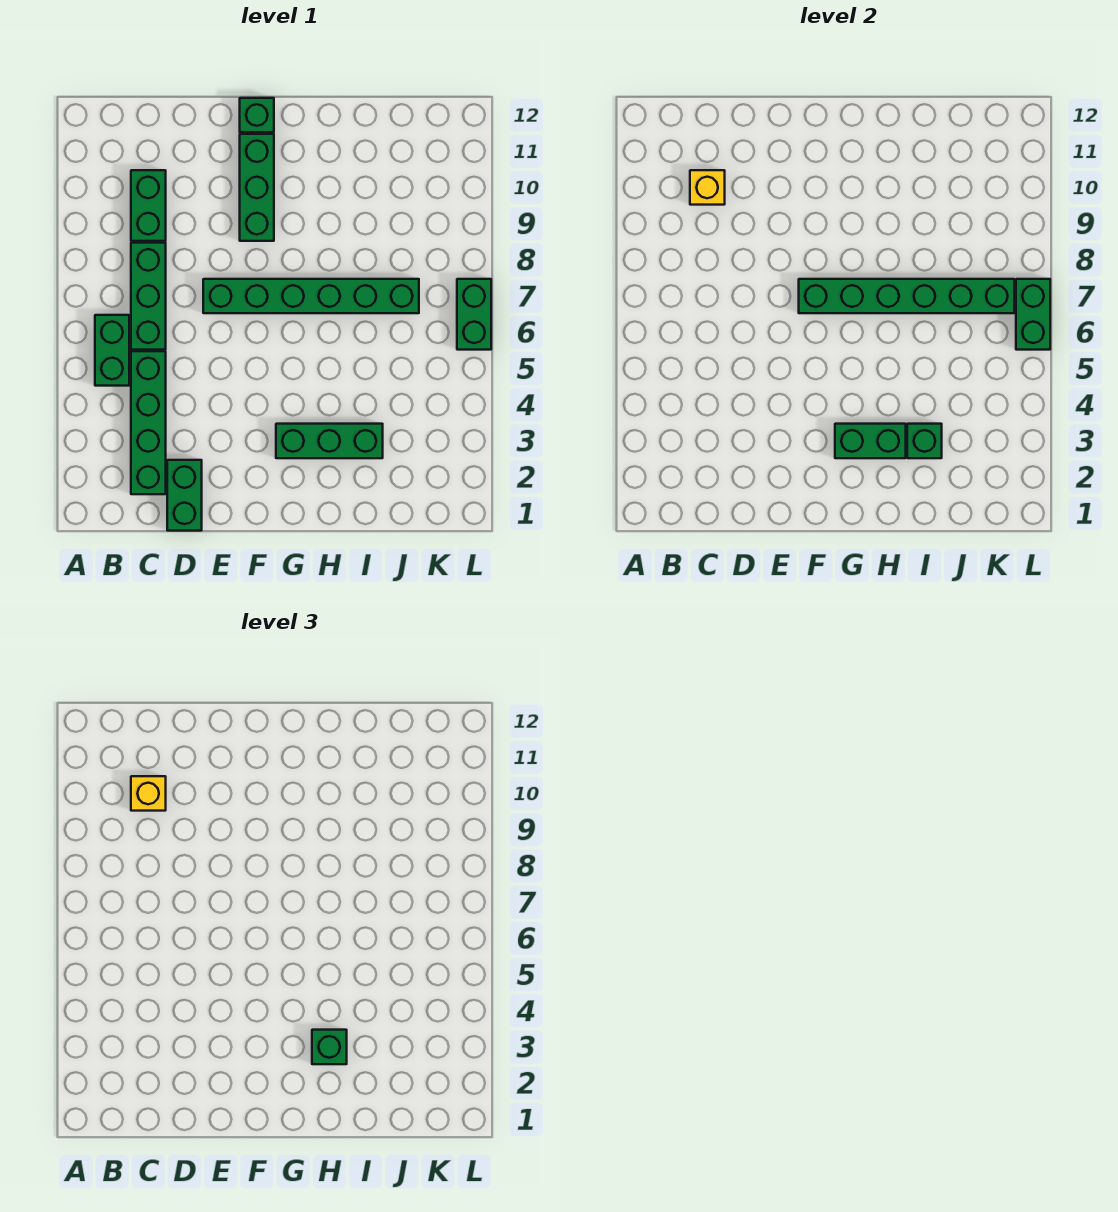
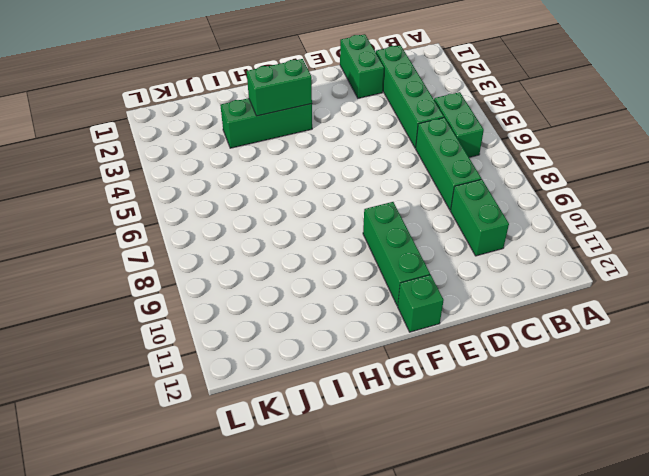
none -> green 1x6 brick [203,279,419,313]
none -> green 1x2 brick [457,279,491,350]
none -> yellow 1x1 brick [690,170,725,205]

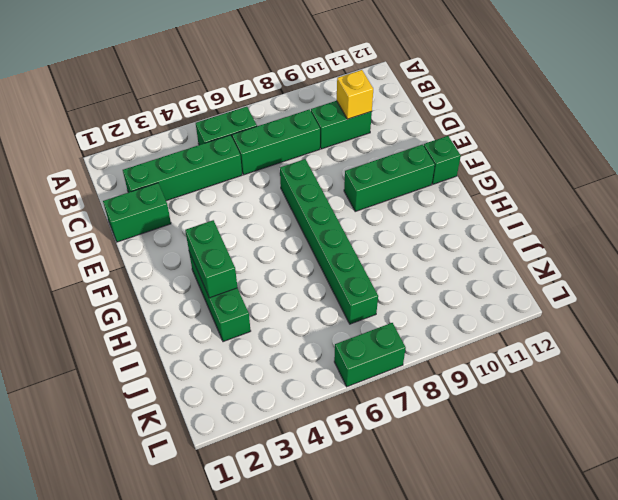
none -> green 1x6 brick [799,279,1014,313]
none -> green 1x1 brick [907,424,942,458]
none -> green 1x2 brick [1016,279,1050,350]

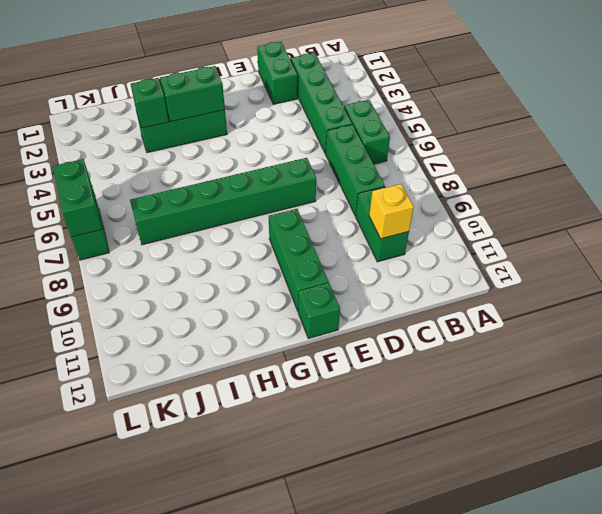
none -> green 1x6 brick [799,279,1014,313]
none -> yellow 1x1 brick [131,776,166,811]
none -> green 1x1 brick [312,1030,347,1064]

